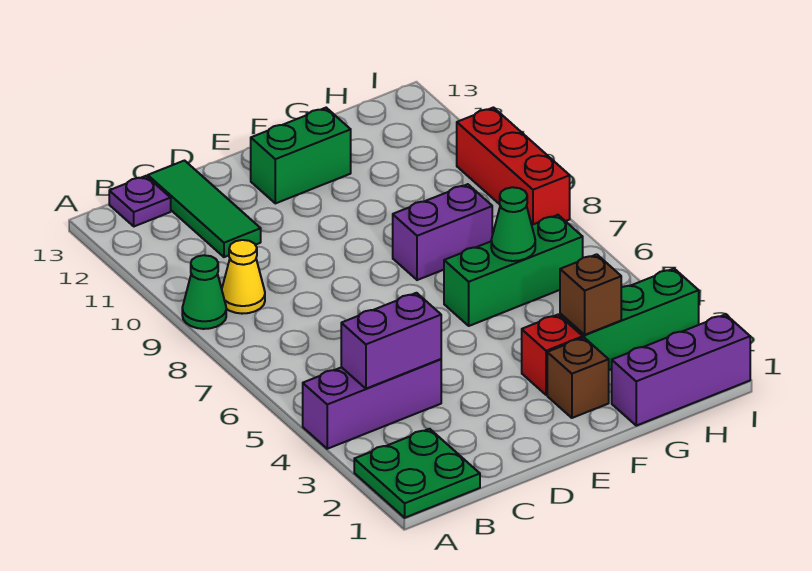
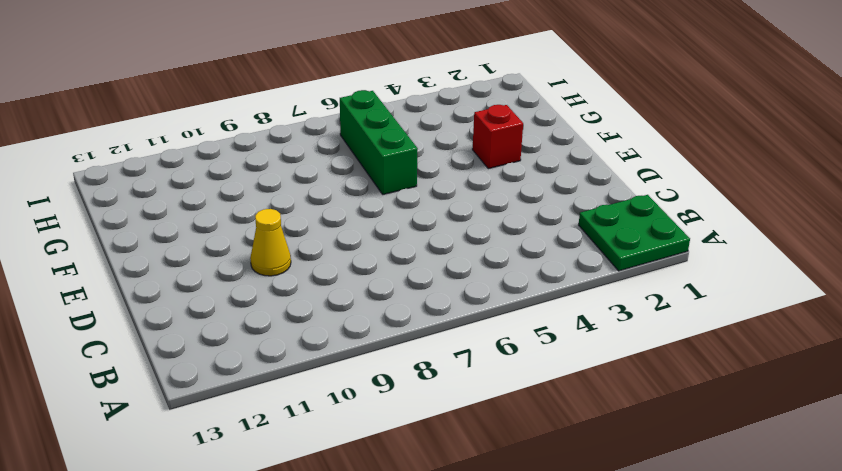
yellow 1x1 cone [250,209,291,276] -> yellow 1x1 cone moved to [222,240,265,314]
none -> purple 1x3 brick [303,359,441,449]
none -> green 1x1 cone [182,255,226,329]
none -> purple 1x1 plate [109,176,171,226]

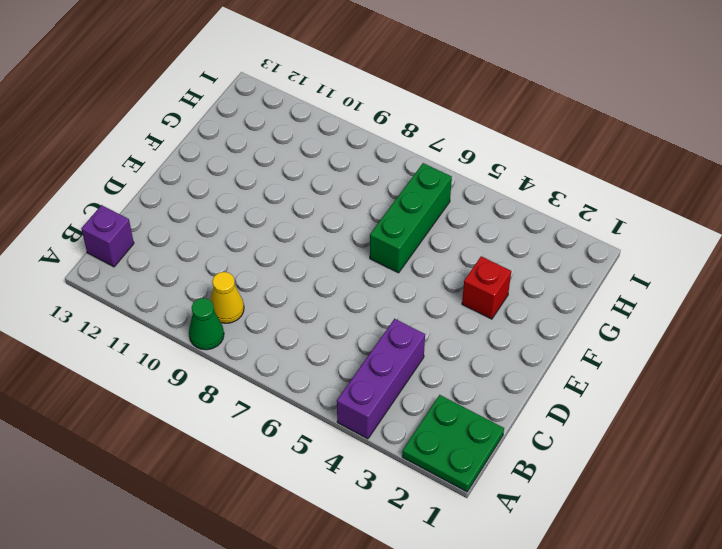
purple 1x1 brick [81,205,134,267] -> purple 1x1 plate [109,176,171,226]
none -> green 1x3 tile [148,161,261,257]
none -> green 1x2 brick [251,108,351,203]
none -> brown 1x1 brick [547,338,609,418]

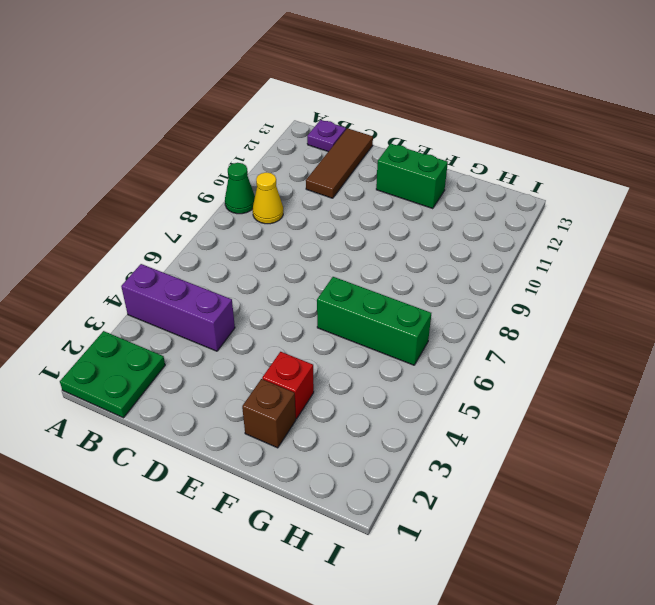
brown 1x3 tile [306,128,373,198] -> green 1x3 tile [148,161,261,257]
none -> purple 1x2 brick [393,184,492,280]
none -> purple 1x3 brick [612,314,750,426]
none -> green 1x3 brick [560,269,699,370]

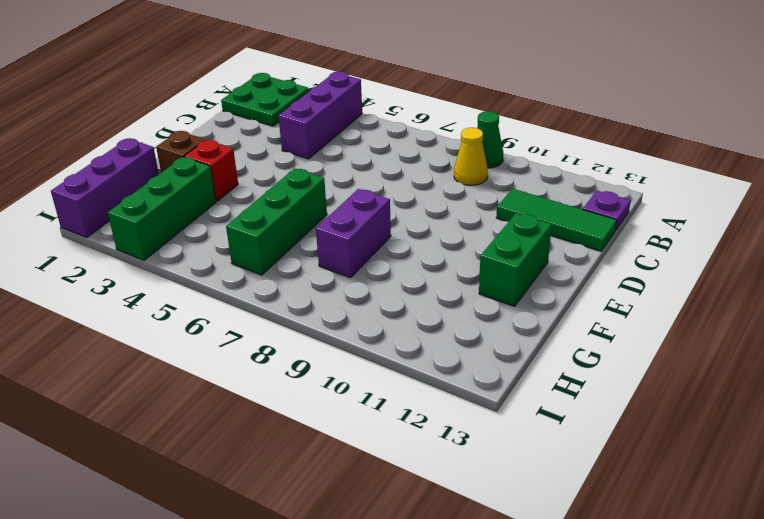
none -> red 1x3 brick [457,108,570,225]
none -> purple 1x2 brick [341,293,441,389]
none -> brown 1x1 brick [560,254,621,335]

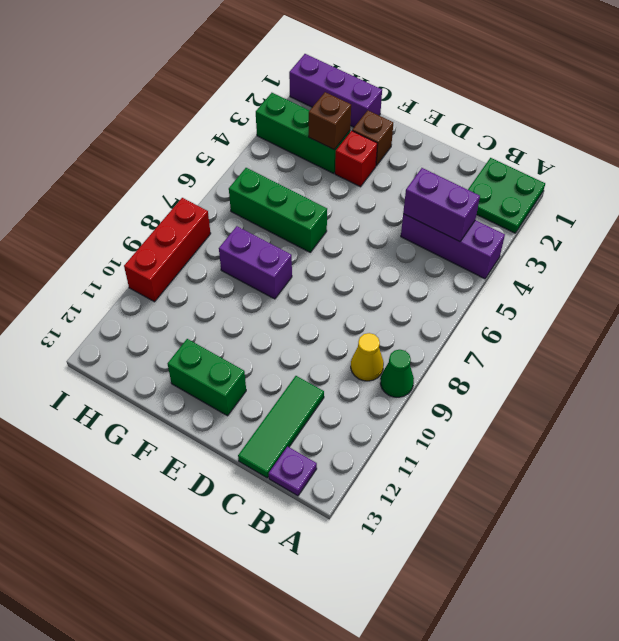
none -> green 1x1 cone [491,187,535,261]

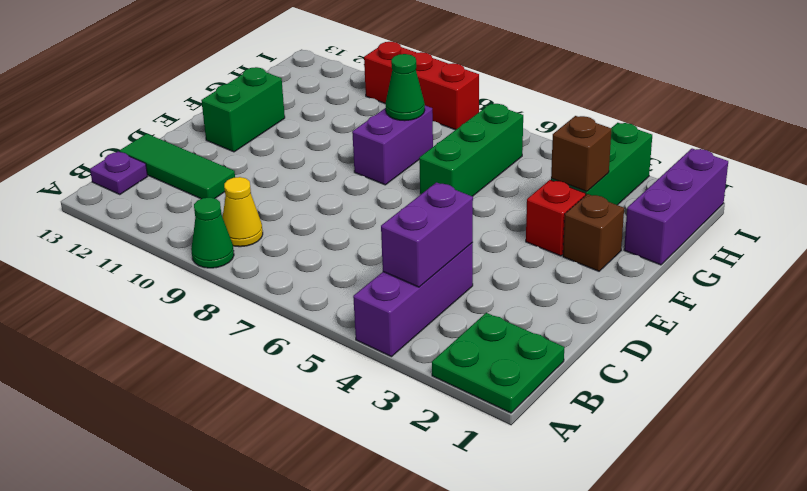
green 1x1 cone [385,54,425,121] -> green 1x1 cone moved to [491,187,535,261]

